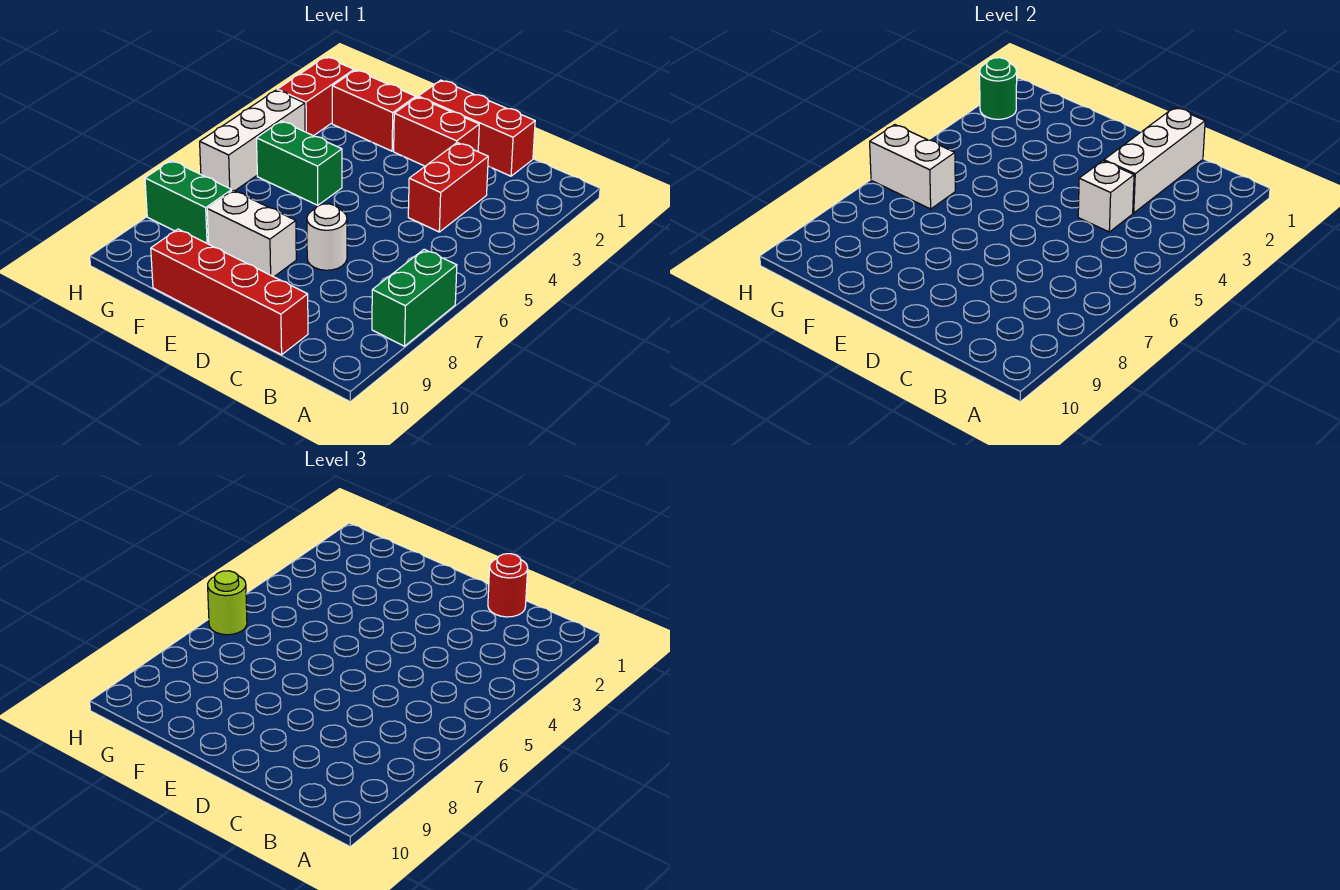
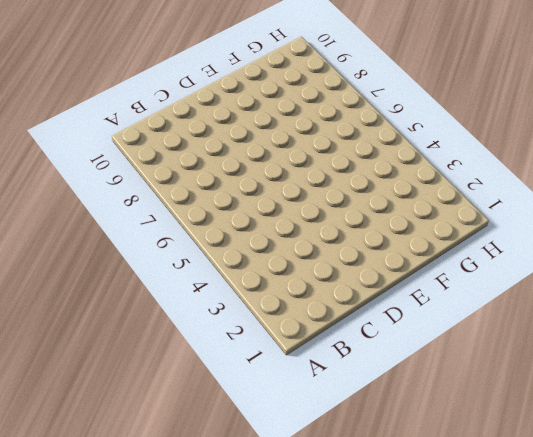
none -> green 1x2 brick [372,249,457,346]
none -> red 1x3 brick [418,80,535,176]
none -> red 1x2 brick [408,143,488,232]

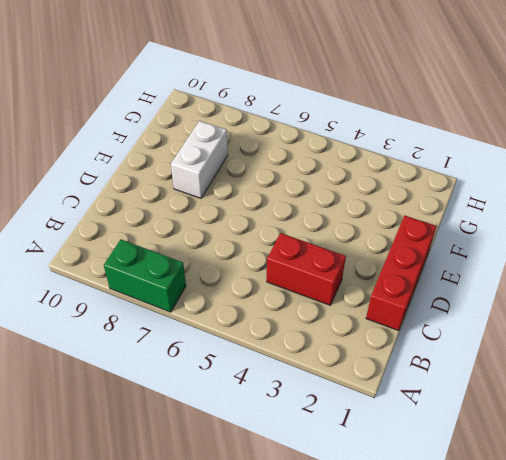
none -> red 1x4 brick [151,229,308,355]
none -> red 1x2 brick [394,97,479,166]
none -> white 1x1 round brick [307,204,347,270]

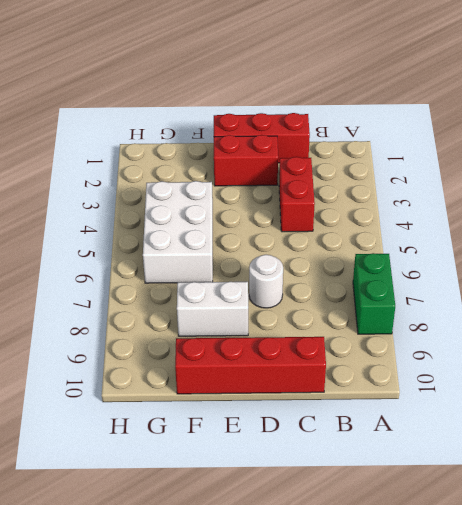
white 2x3 brick [143,181,213,283] -> green 1x2 brick [257,121,342,205]
none -> red 1x2 brick [332,70,416,151]
none -> green 1x2 brick [145,160,232,244]
none -> red 1x2 brick [277,57,354,136]

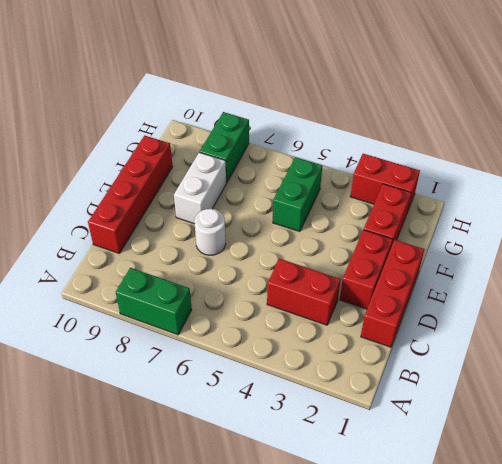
none -> white 1x3 brick [200,90,305,191]
none -> white 1x3 brick [1104,107,1205,213]
none -> white 1x1 brick [1078,161,1134,232]

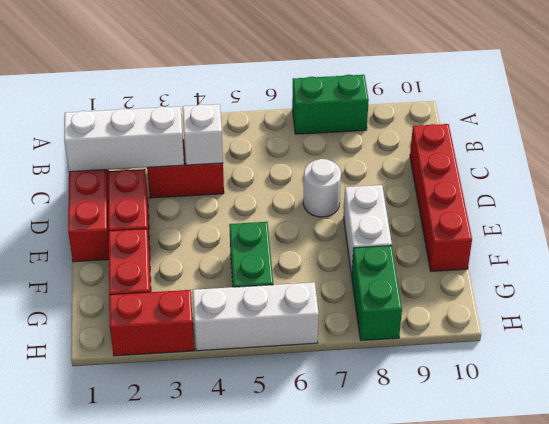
none -> white 1x2 brick [870,125,955,209]
none -> green 1x1 round brick [980,58,1017,119]
none -> red 1x1 round brick [488,554,528,617]

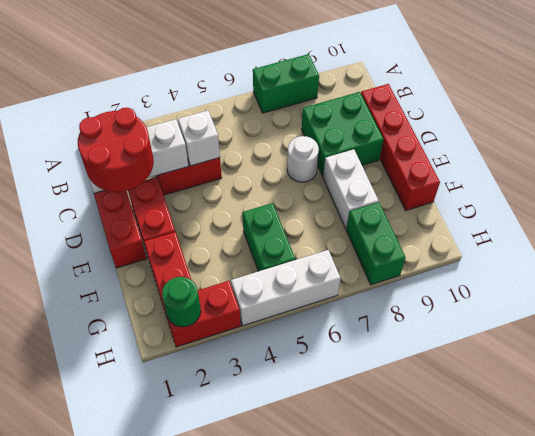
red 2x2 round brick [78,108,154,192] -> red 1x1 round brick [488,554,528,617]
green 2x2 brick [301,92,383,177] -> none
none -> white 1x2 brick [870,125,955,209]
none -> lime 1x1 round brick [208,571,247,635]

